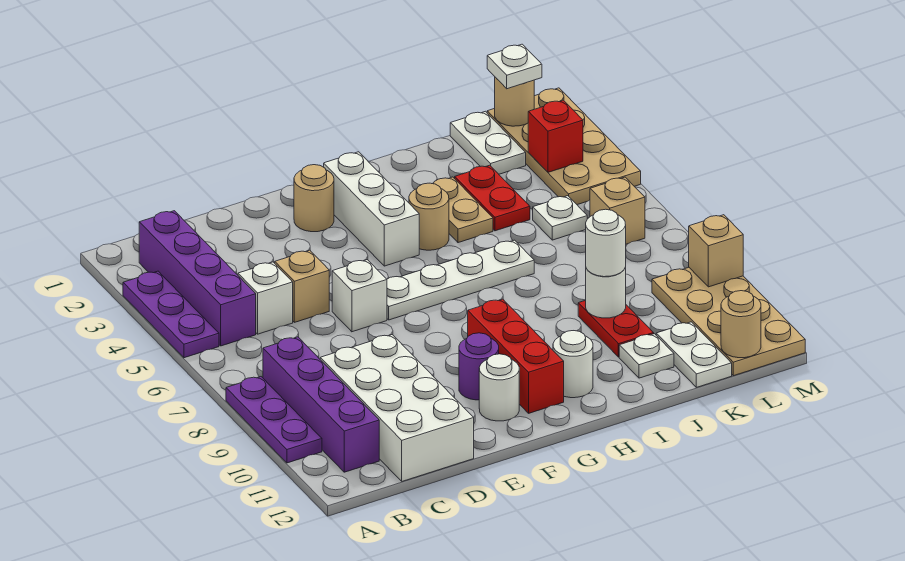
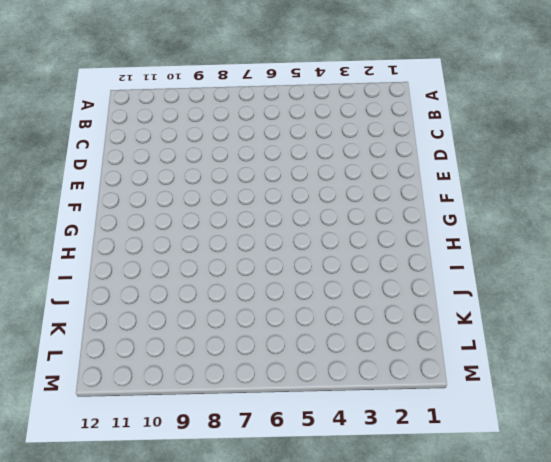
none -> purple 1x3 plate [123,271,219,358]
none -> purple 1x3 plate [226,377,322,463]
none -> purple 1x4 brick [139,211,256,346]
none -> purple 1x4 brick [263,337,379,472]

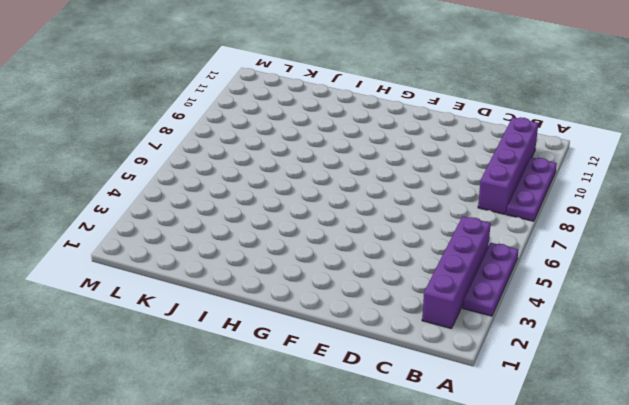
none -> white 1x1 brick [238,262,293,334]
none -> white 2x4 brick [320,335,474,481]
none -> tan 1x1 brick [275,250,329,322]
none -> white 1x1 brick [332,260,387,332]

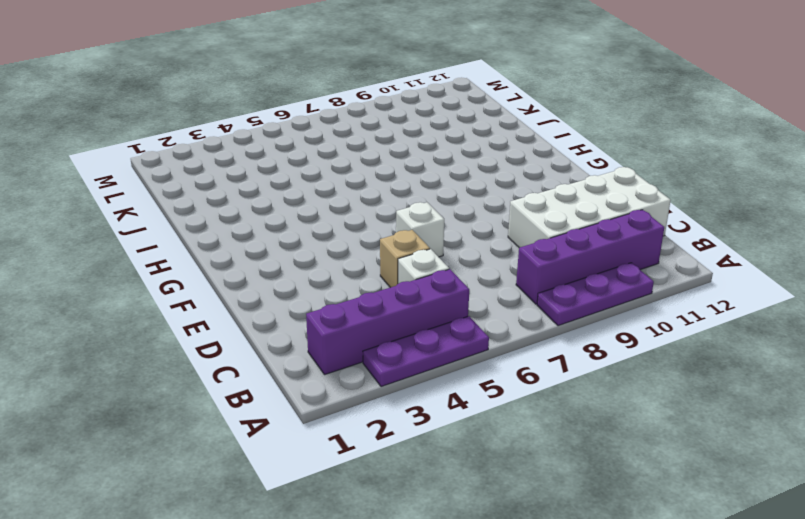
none -> tan 1x1 round brick [294,165,334,232]
none -> white 1x4 plate [387,240,534,320]
none -> purple 1x1 round brick [459,333,499,400]
none -> white 1x1 round brick [479,354,519,421]

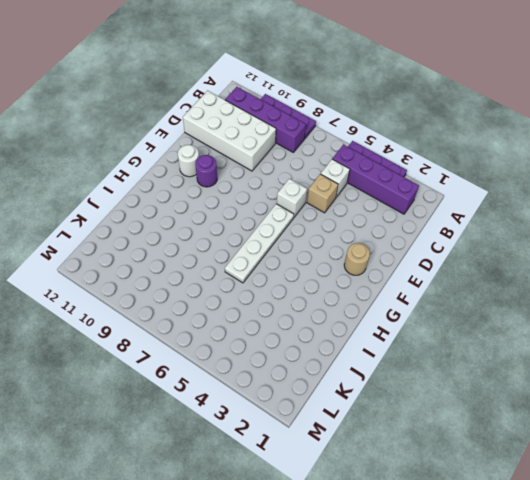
none -> white 1x3 brick [324,152,419,266]
none -> red 1x3 brick [468,299,564,413]
none -> tan 1x1 round brick [409,183,449,250]
none -> white 1x1 round brick [553,331,593,398]

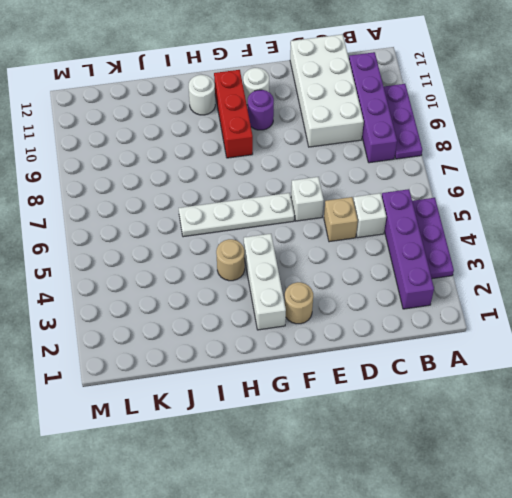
none -> tan 1x2 plate [433,177,493,243]
none -> red 1x2 plate [455,165,530,231]
none -> red 1x2 plate [578,300,654,357]
none -> white 1x1 plate [619,334,674,378]

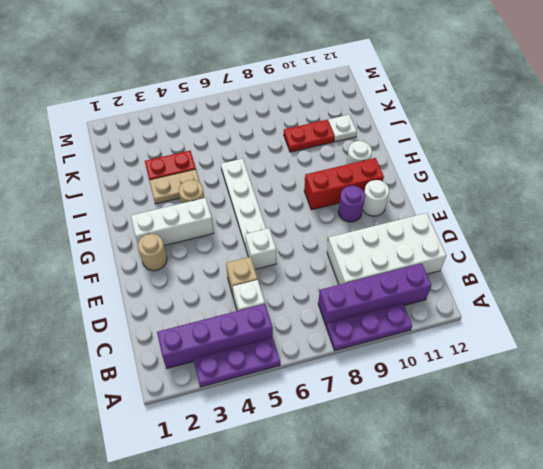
none -> white 1x2 plate [450,111,526,174]
none -> white 1x1 plate [533,196,587,240]
none -> white 1x2 plate [656,322,732,387]
none -> tan 2x4 plate [487,88,641,205]

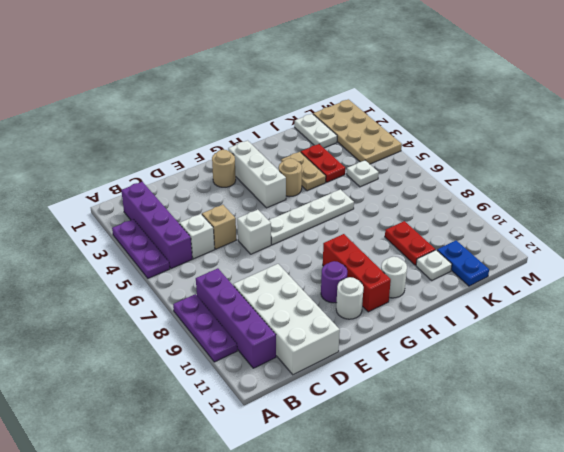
blue 1x2 plate [437,240,489,286] -> white 1x2 plate [656,322,732,387]
none -> tan 1x1 brick [590,177,645,244]
none -> tan 2x4 plate [652,268,805,376]
none -> white 1x1 round brick [586,267,626,318]
none -> tan 1x1 round brick [495,77,534,126]

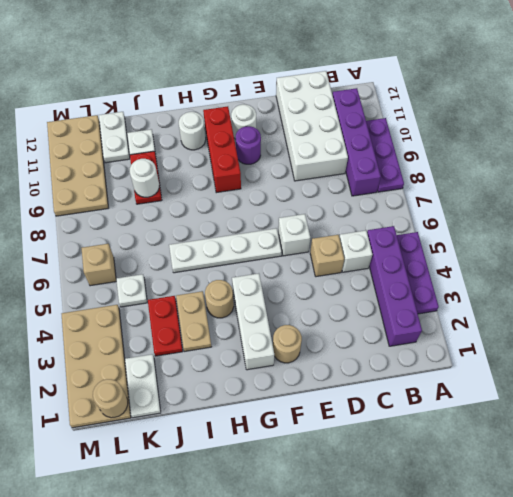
none -> red 1x1 brick [528,100,583,172]
none -> tan 1x1 round brick [721,291,761,358]
none -> tan 1x1 brick [689,215,743,287]
none -> white 1x1 round brick [586,209,626,277]

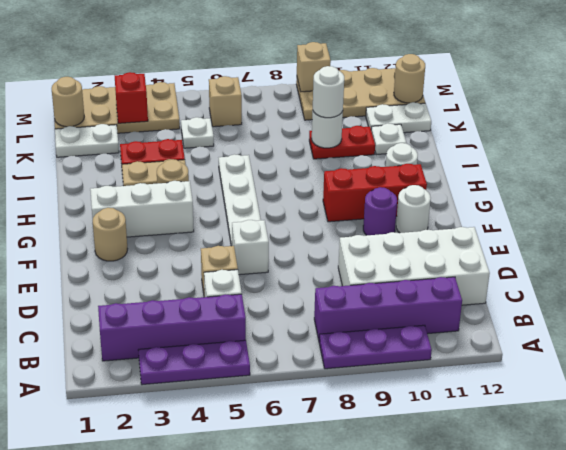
none -> white 1x1 plate [487,44,542,89]

